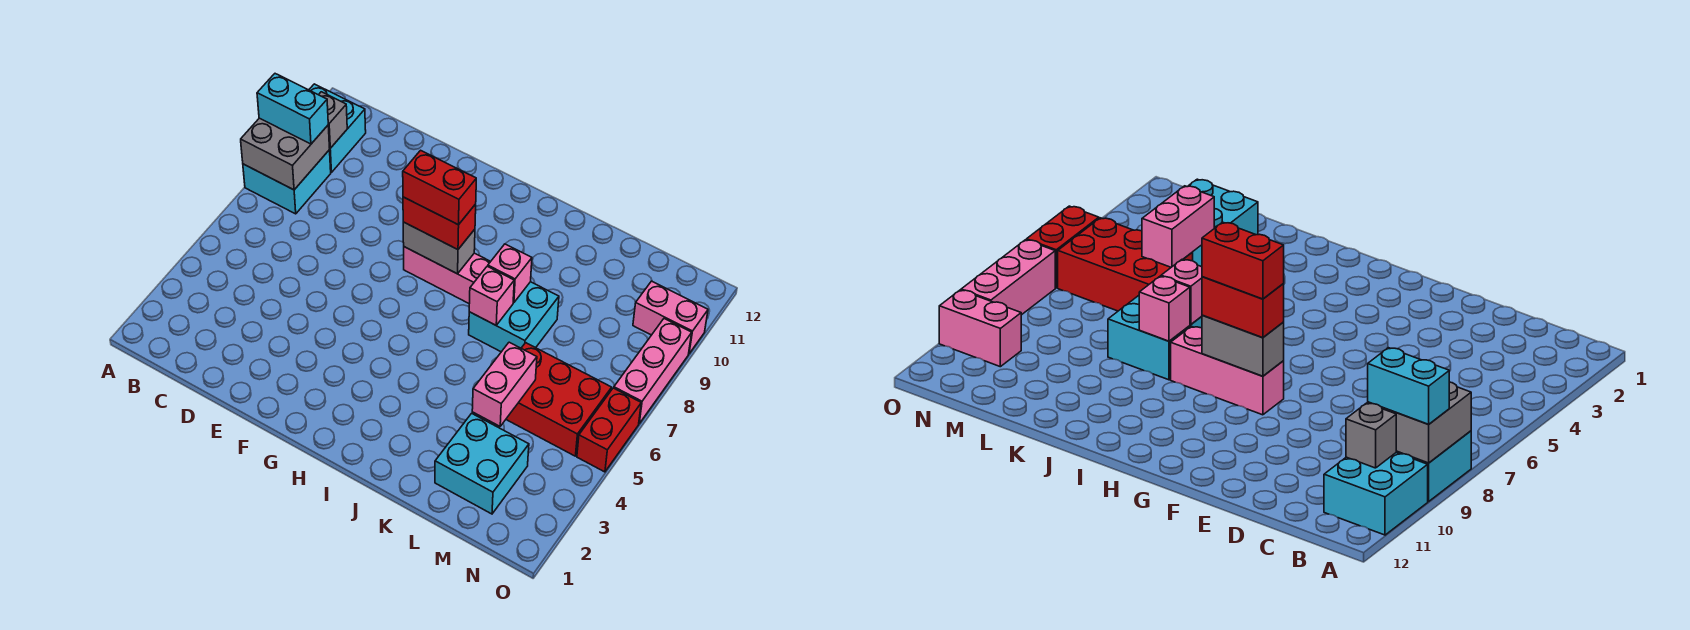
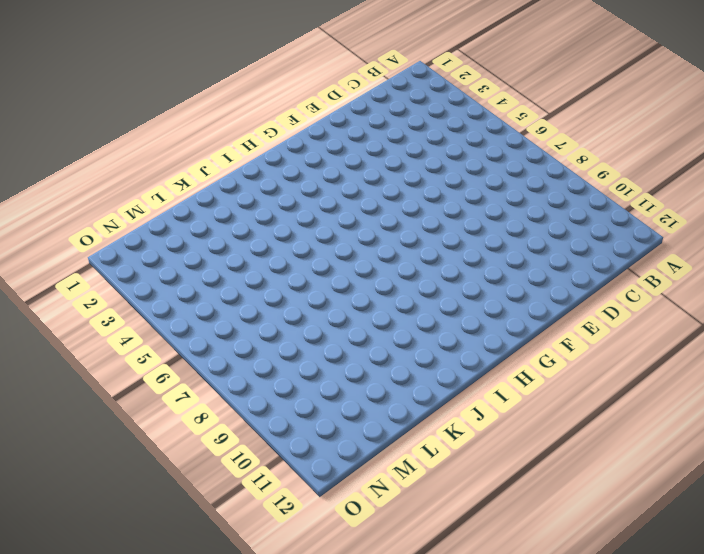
none -> cyan 2x2 brick [243,150,331,214]
none -> cyan 2x2 brick [309,84,366,172]
none -> pink 1x3 brick [404,247,491,304]

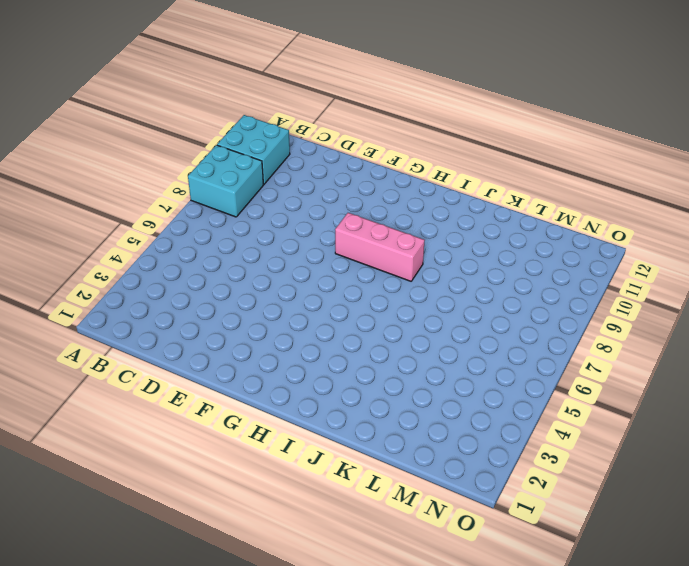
none -> cyan 2x2 brick [469,282,559,352]
none -> cyan 2x2 brick [435,413,529,514]
none -> red 2x3 brick [506,343,612,456]

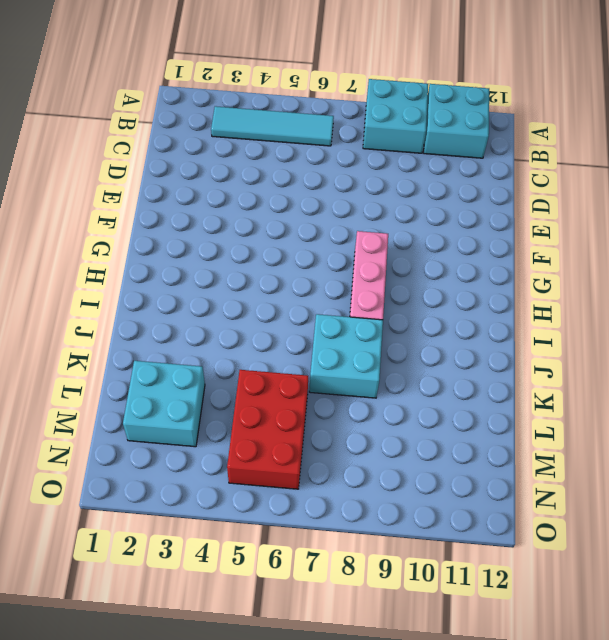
cyan 1x4 tile [211,106,334,146] -> none
none -> pink 1x2 brick [633,281,708,354]
none -> red 1x2 brick [577,388,641,472]
none -> pink 1x3 brick [614,319,692,424]

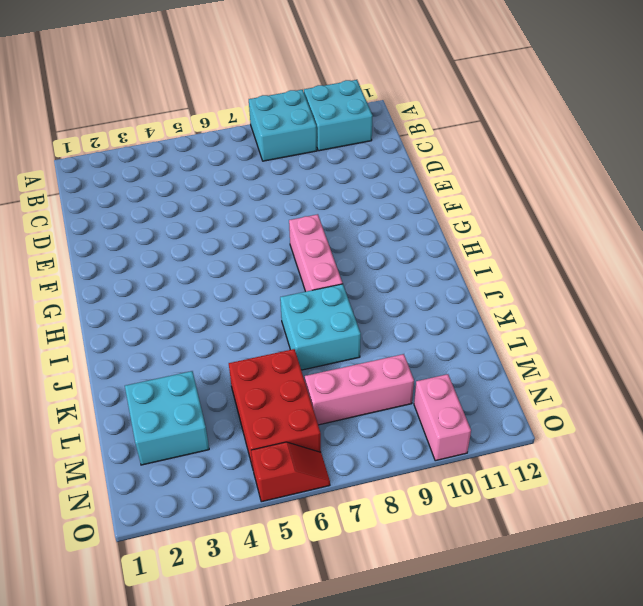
pink 1x3 brick [305,354,414,425] -> pink 1x3 brick moved to [614,319,692,424]
red 1x2 slope [251,442,330,502] -> red 1x2 brick [577,388,641,472]
none -> grey 2x2 brick [241,118,330,190]
none -> grey 1x1 brick [319,92,347,148]
none -> grey 1x2 brick [403,222,475,274]

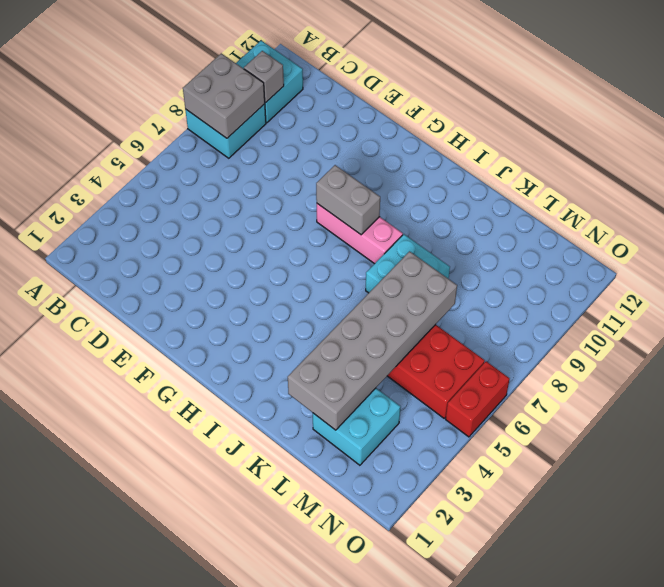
grey 2x6 brick [288,251,457,430] -> pink 1x2 brick [472,342,537,426]
none -> pink 1x2 brick [633,281,708,354]
none -> pink 1x3 brick [614,319,692,424]
none -> pink 1x1 brick [469,266,514,325]

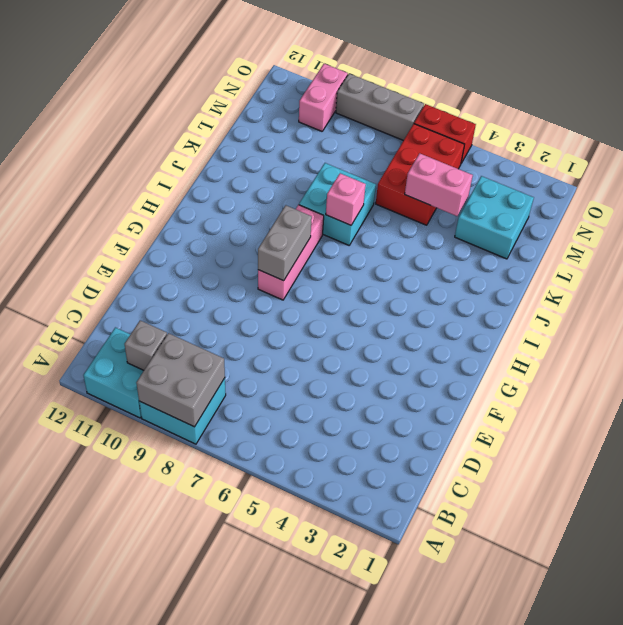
grey 1x3 brick [336,74,424,140] -> pink 1x3 brick [614,319,692,424]
none -> pink 1x1 brick [488,244,532,303]
none -> cyan 1x2 brick [257,74,328,144]
none -> red 1x2 brick [403,197,476,250]

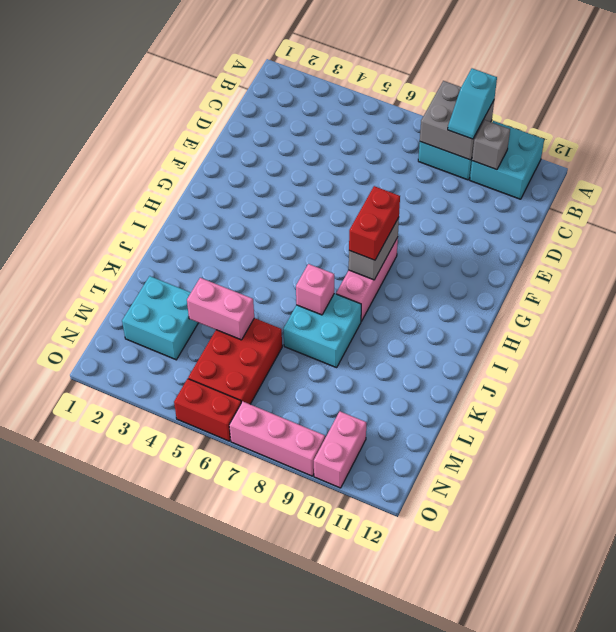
cyan 1x2 slope [448,68,497,139] -> cyan 1x2 brick [257,74,328,144]
none -> pink 1x1 brick [488,244,532,303]
none -> red 1x2 brick [403,150,476,225]

